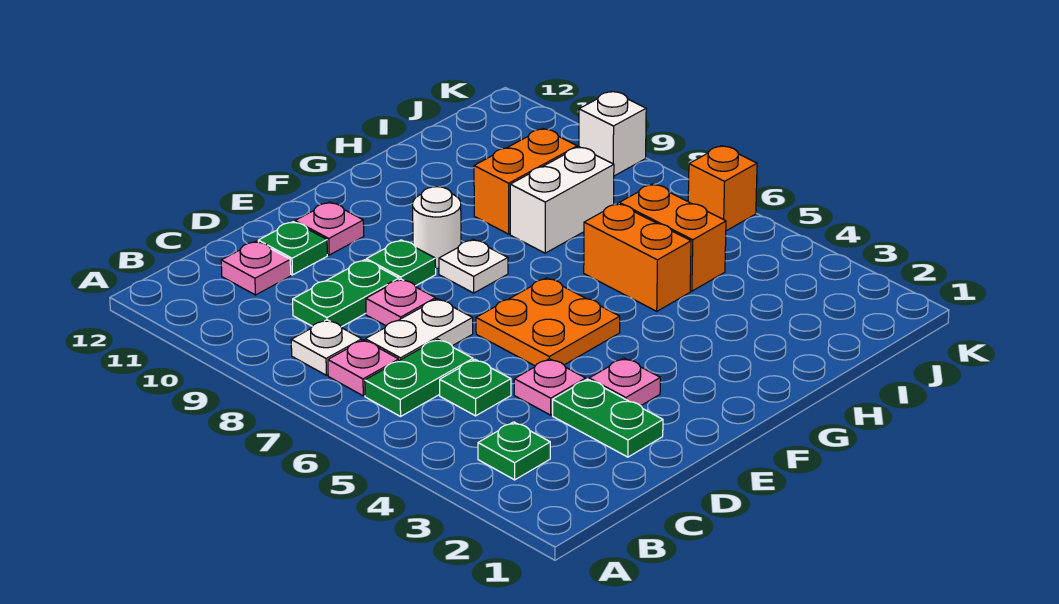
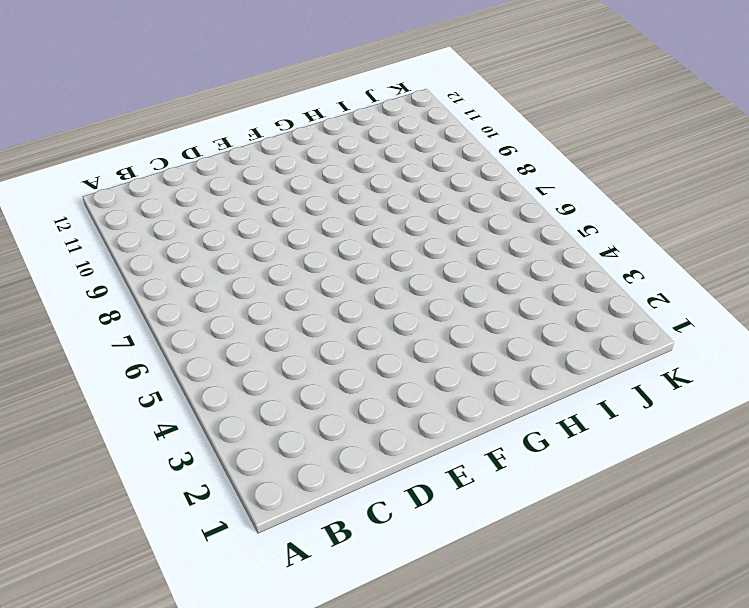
none -> green 1x1 plate [478,422,550,480]
none -> green 1x2 plate [365,339,473,416]
none -> pink 1x1 plate [328,340,399,396]

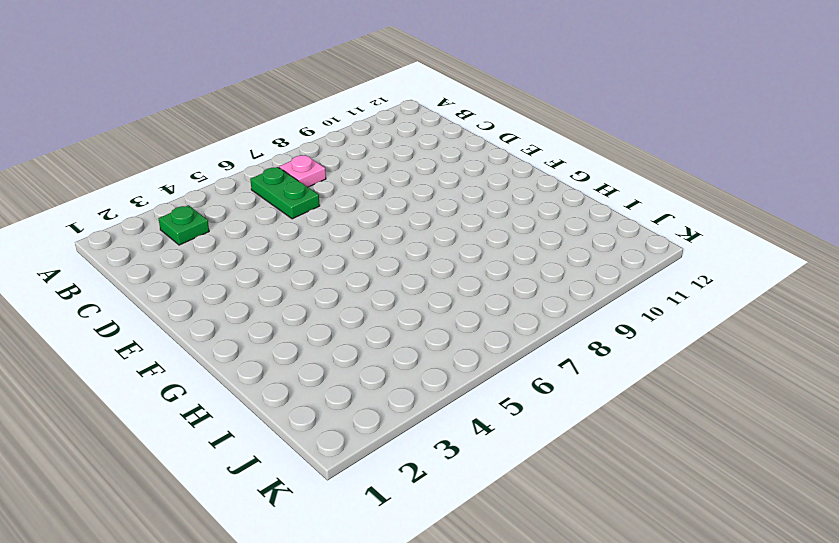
none -> white 1x1 plate [291,320,362,375]
none -> green 1x1 plate [440,360,511,416]
none -> white 1x2 plate [365,299,473,360]

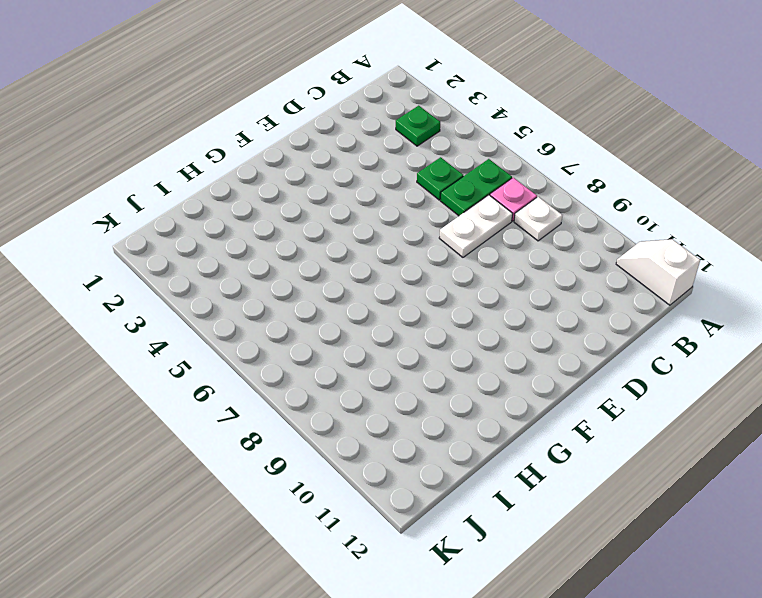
white 1x2 slope [616,239,700,305] -> none
none -> green 1x2 plate [293,260,399,327]
none -> pink 1x1 plate [221,241,291,295]
none -> green 1x2 plate [553,379,663,457]

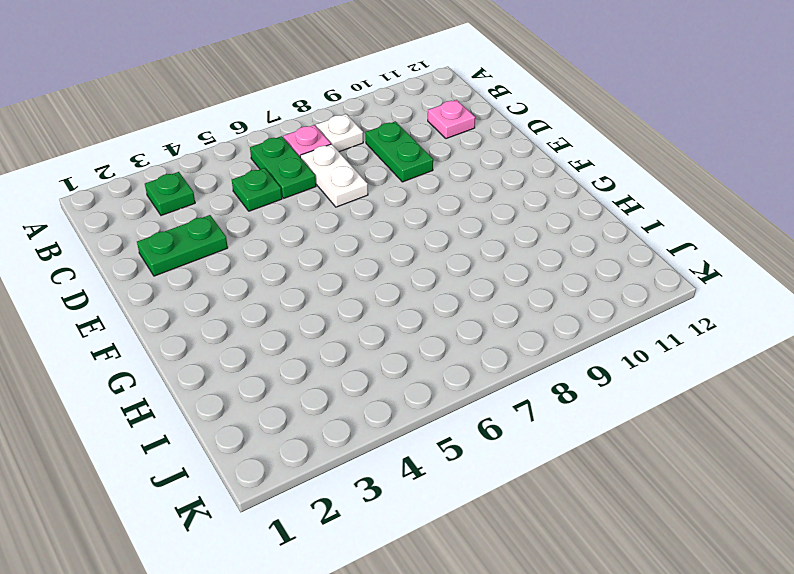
none -> pink 1x1 plate [514,359,586,415]
none -> pink 1x1 plate [366,279,436,326]
none -> green 1x1 plate [258,222,327,275]

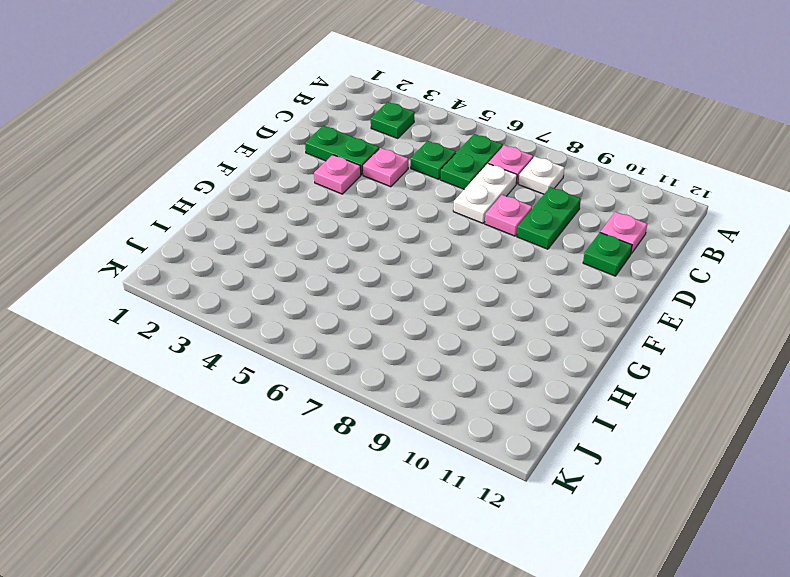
none -> orange 2x2 plate [476,278,620,366]
none -> green 1x1 plate [366,240,436,286]
none -> pink 1x1 plate [295,202,364,255]

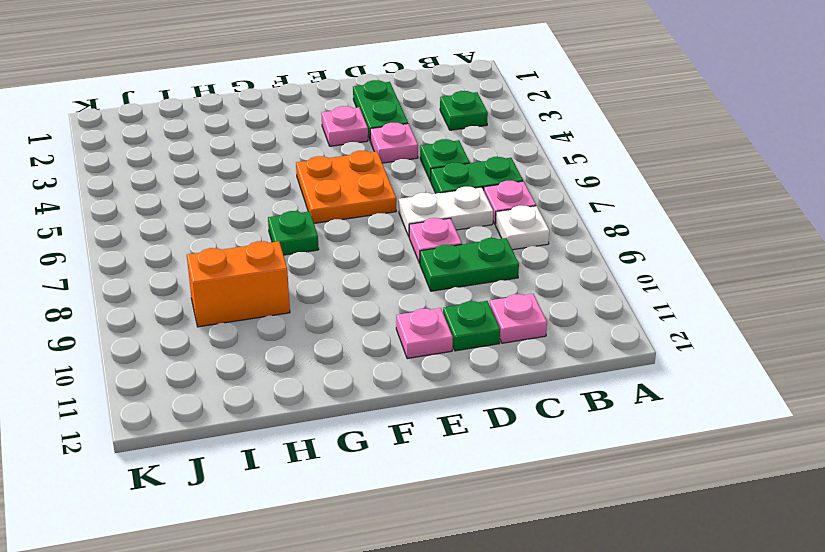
green 1x1 plate [268,211,319,255] -> green 1x1 plate moved to [366,240,436,286]
none -> white 1x1 plate [439,239,508,293]
none -> white 1x1 round brick [413,187,461,268]
none -> orange 1x2 brick [584,204,691,311]

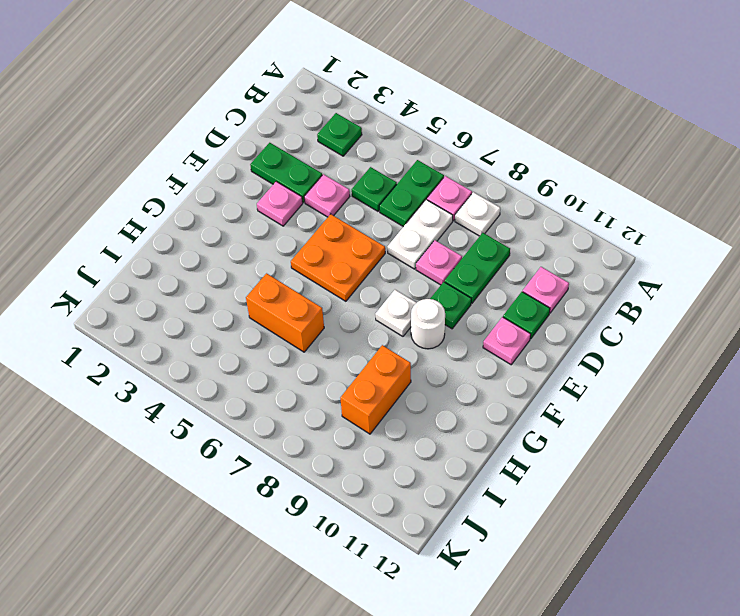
none -> white 1x2 brick [510,147,614,253]
none -> orange 1x2 brick [619,184,726,291]
none -> orange 1x1 brick [688,146,757,231]

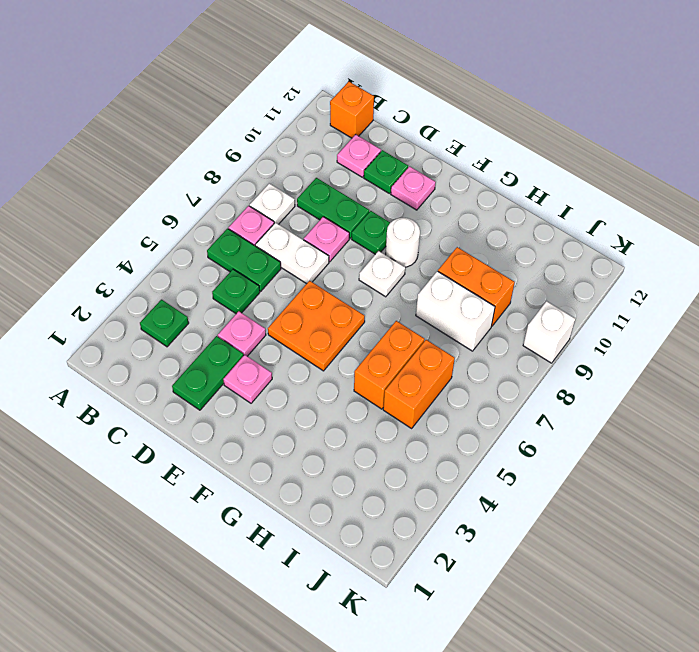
orange 1x1 brick [330,82,374,138] -> orange 1x1 brick moved to [688,146,757,231]

